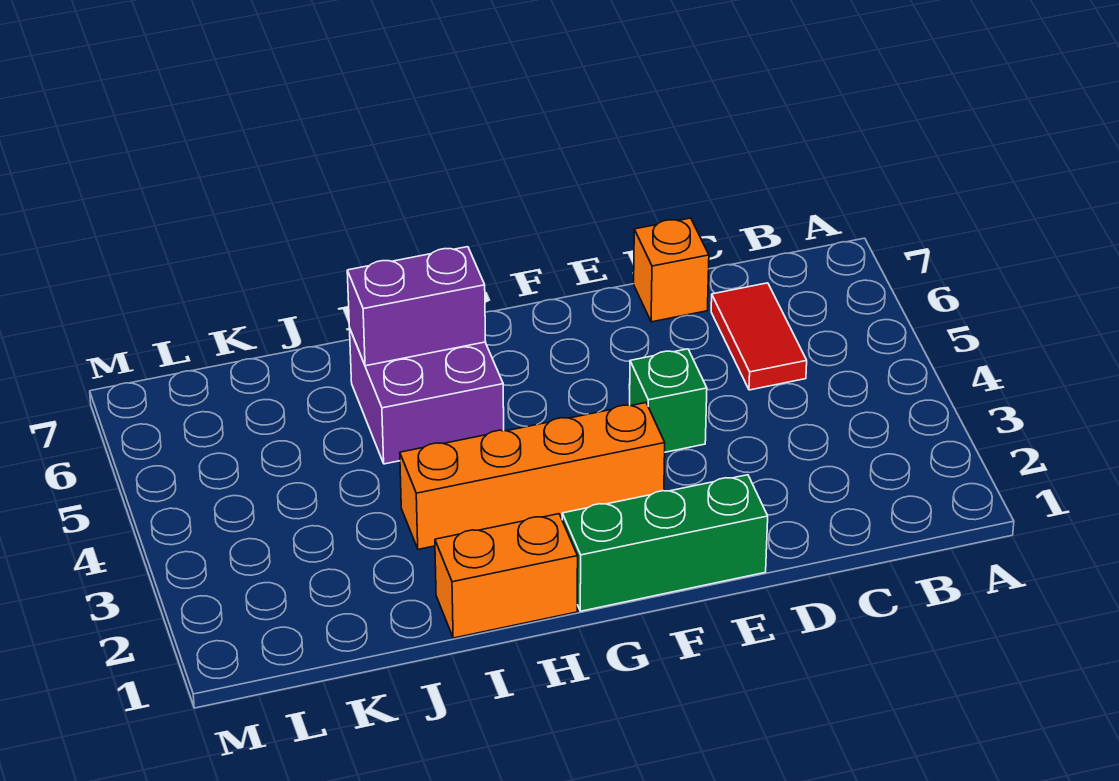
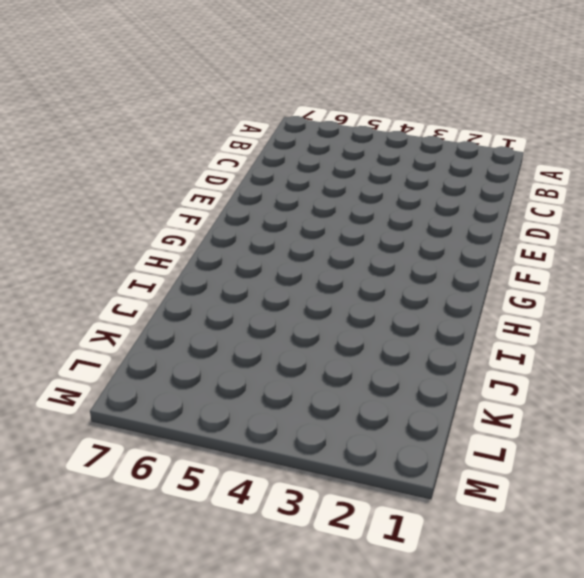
none -> red 1x2 tile [711,283,807,390]
none -> orange 1x1 brick [634,218,709,322]

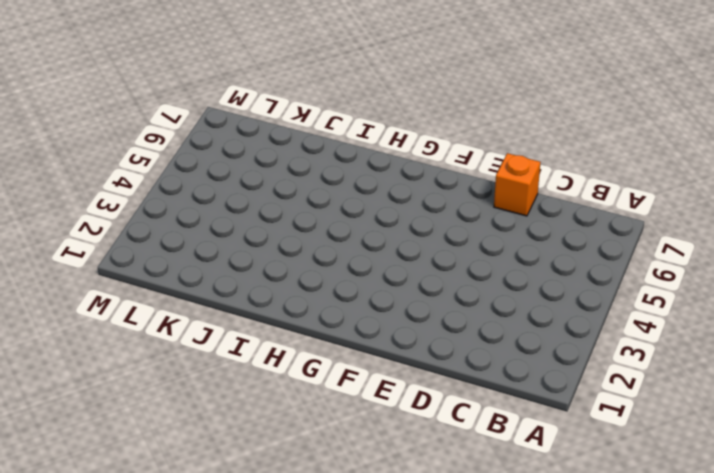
none -> red 1x2 tile [711,283,807,390]
none -> green 1x3 brick [562,475,768,611]

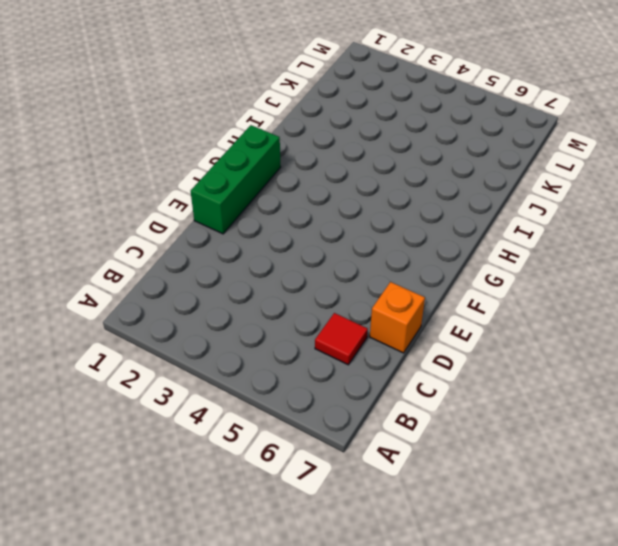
red 1x1 tile [315,313,368,365] -> red 1x2 tile [711,283,807,390]
none -> green 1x1 brick [630,349,707,452]
none -> orange 1x4 brick [400,403,665,549]

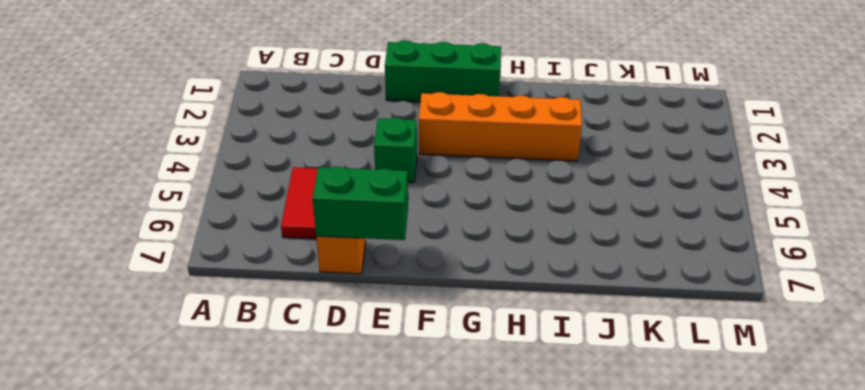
green 1x2 brick [312,167,408,240] -> none
none -> orange 1x2 brick [435,514,578,638]
none -> purple 2x2 brick [350,330,504,464]

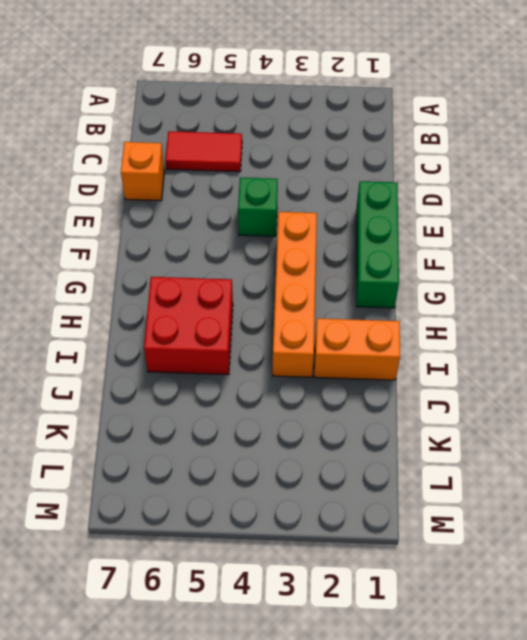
red 2x2 brick [144,277,233,375] -> purple 2x2 brick [350,330,504,464]
orange 1x2 brick [314,318,400,380] -> orange 1x2 brick turned to [435,514,578,638]
none -> purple 1x2 brick [347,247,486,366]

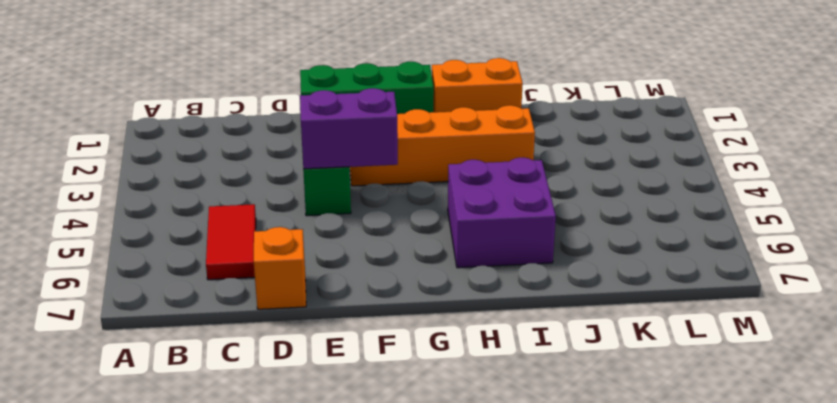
purple 1x2 brick [300,88,398,169] -> purple 1x2 brick moved to [347,247,486,366]

